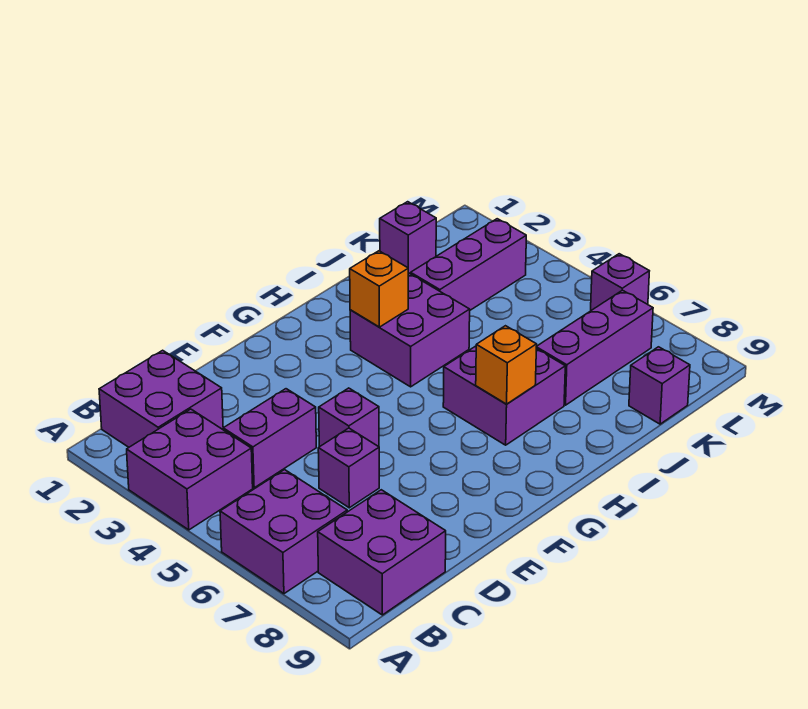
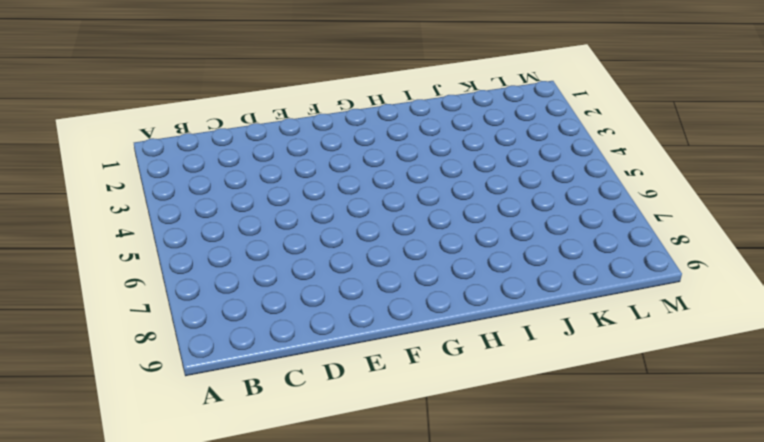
none -> purple 2x2 brick [127,409,253,530]
none -> purple 2x2 brick [220,470,347,594]
none -> purple 2x2 brick [99,350,223,447]

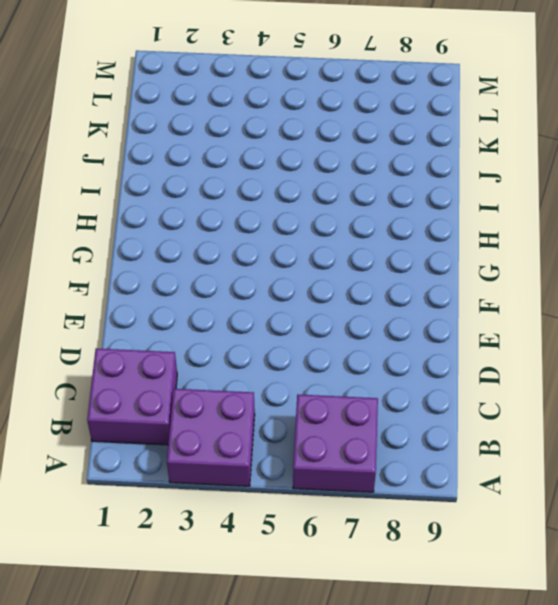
none -> purple 2x2 brick [318,490,446,615]
none -> purple 1x2 brick [223,389,316,488]
none -> purple 1x1 brick [318,428,379,508]

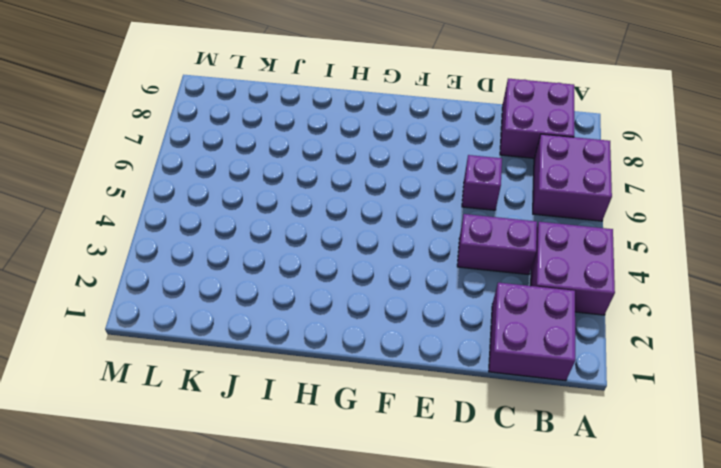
none -> purple 1x1 brick [319,388,379,447]
none -> purple 2x2 brick [350,273,470,387]
none -> purple 2x2 brick [443,346,565,445]

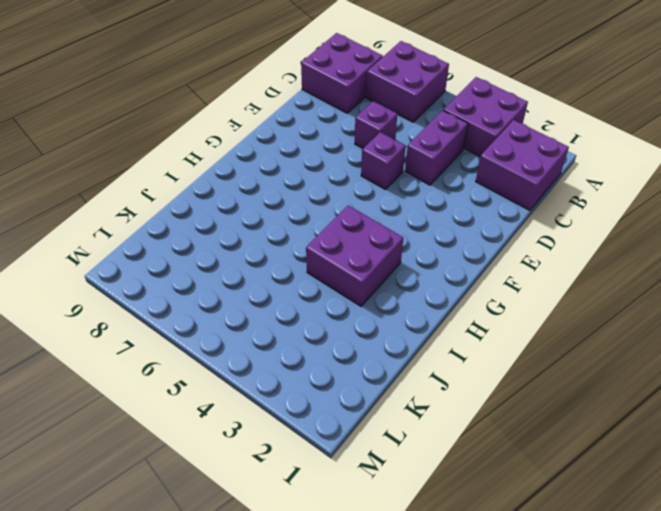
none -> purple 2x2 brick [443,346,565,445]
none -> purple 1x3 brick [411,219,526,310]
none -> purple 1x3 brick [536,290,653,405]

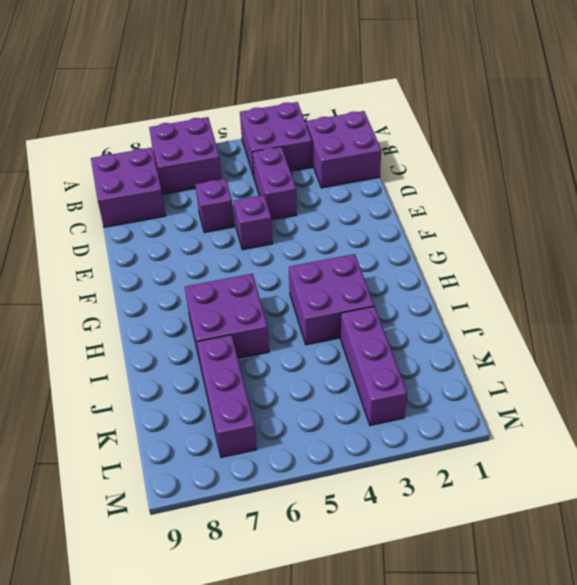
none -> purple 1x1 brick [380,202,436,274]
none -> purple 1x1 brick [629,347,690,424]
none -> purple 1x1 brick [591,254,649,310]

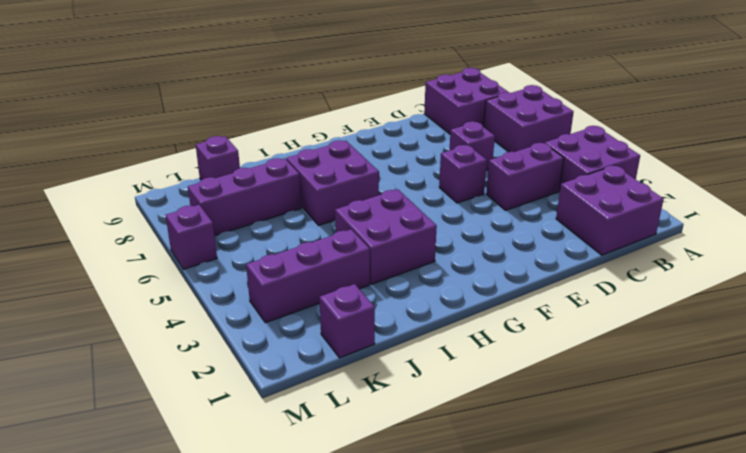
none -> orange 1x1 brick [350,251,408,327]
none -> orange 1x1 brick [476,326,537,404]

